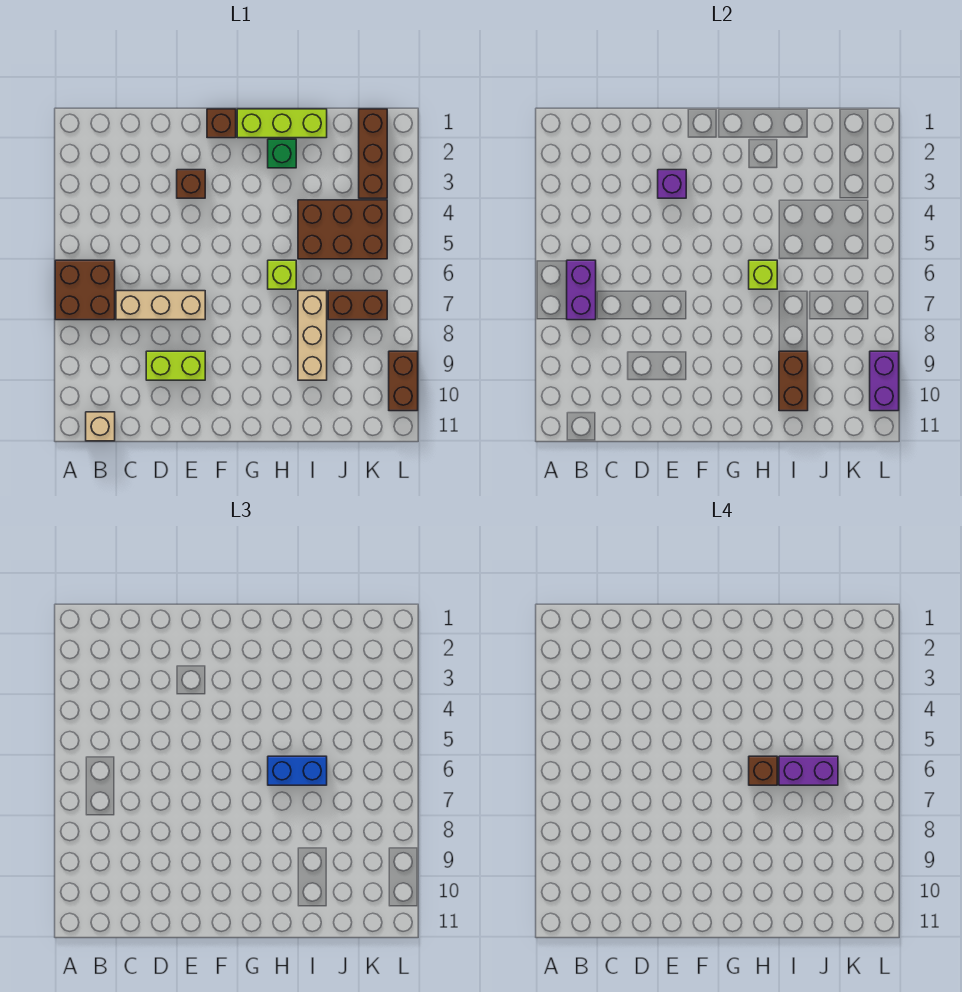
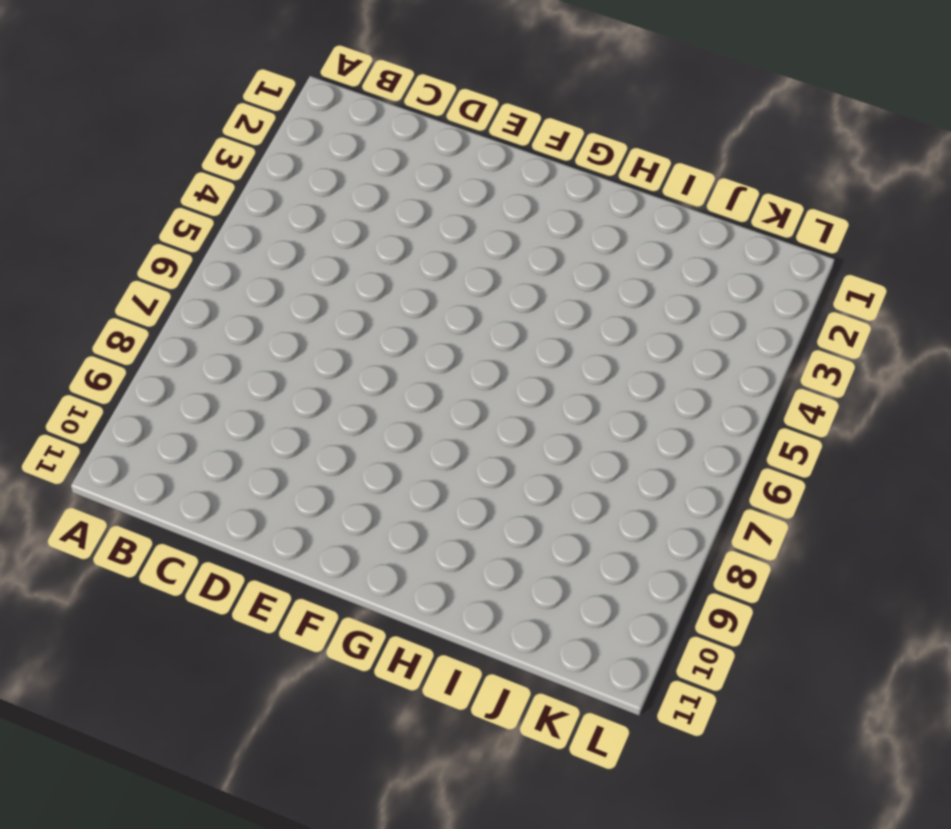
none -> brown 2x2 brick [55,260,115,320]
none -> tan 1x1 brick [86,412,115,441]
none -> tan 1x3 brick [116,291,205,320]

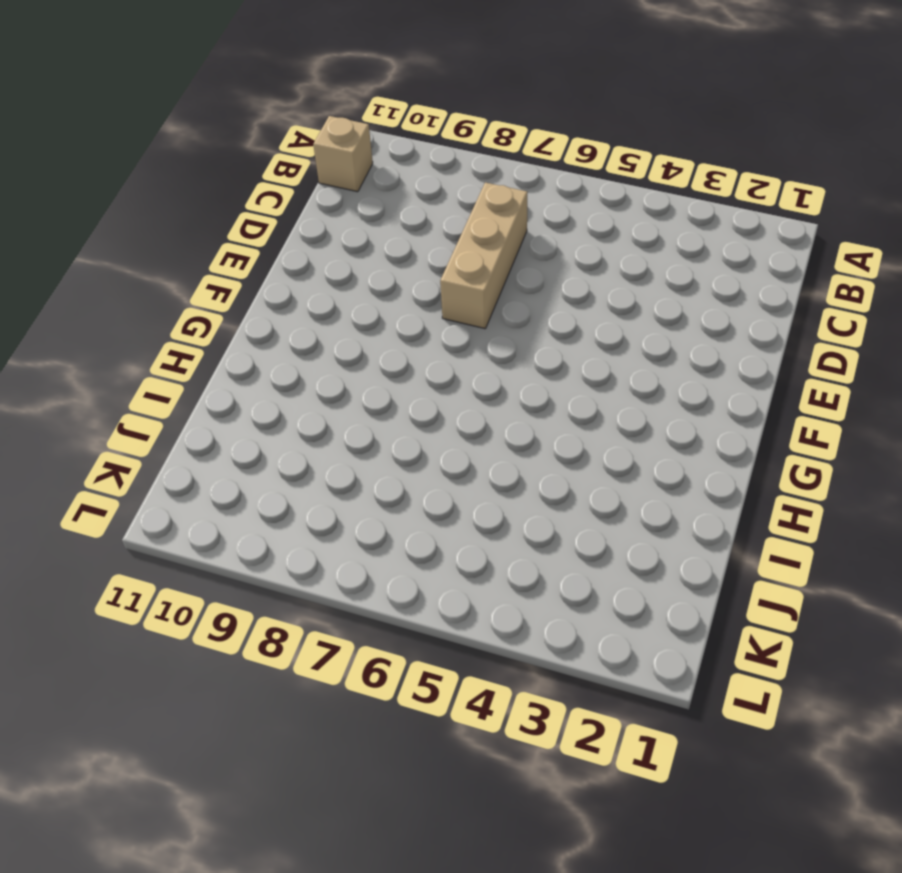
none -> brown 2x2 brick [55,260,115,320]
none -> lime 1x2 brick [146,351,205,380]
none -> brown 1x1 brick [177,170,205,198]

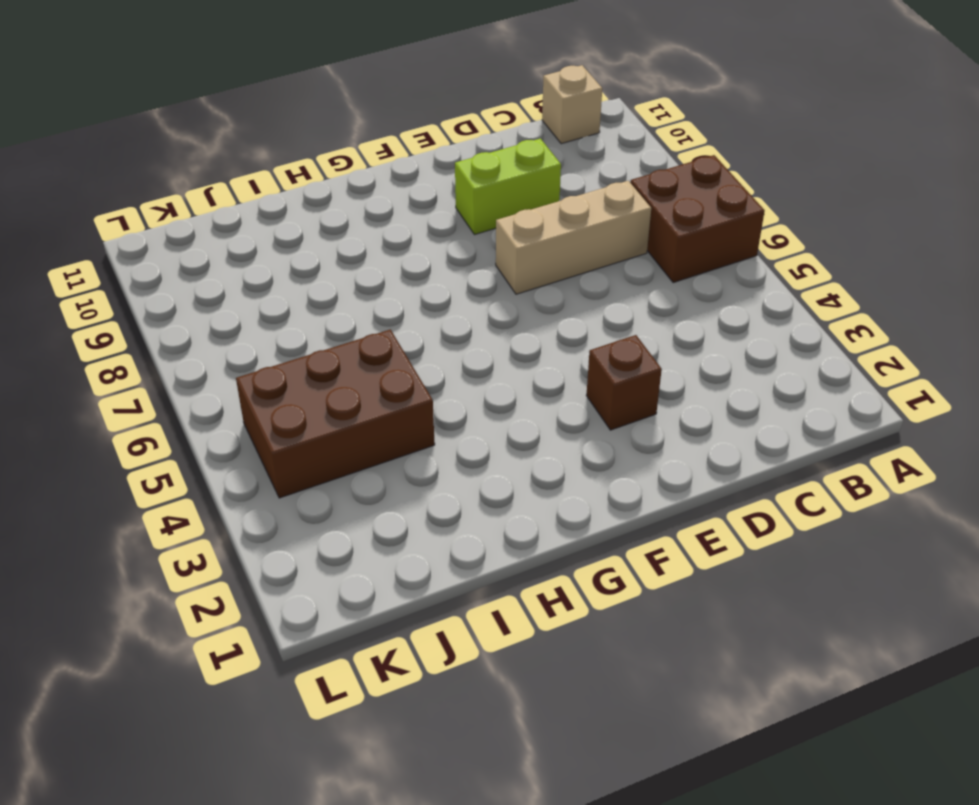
none -> brown 1x1 brick [207,109,236,138]
none -> lime 1x3 brick [237,109,327,138]
none -> green 1x1 brick [268,139,296,168]

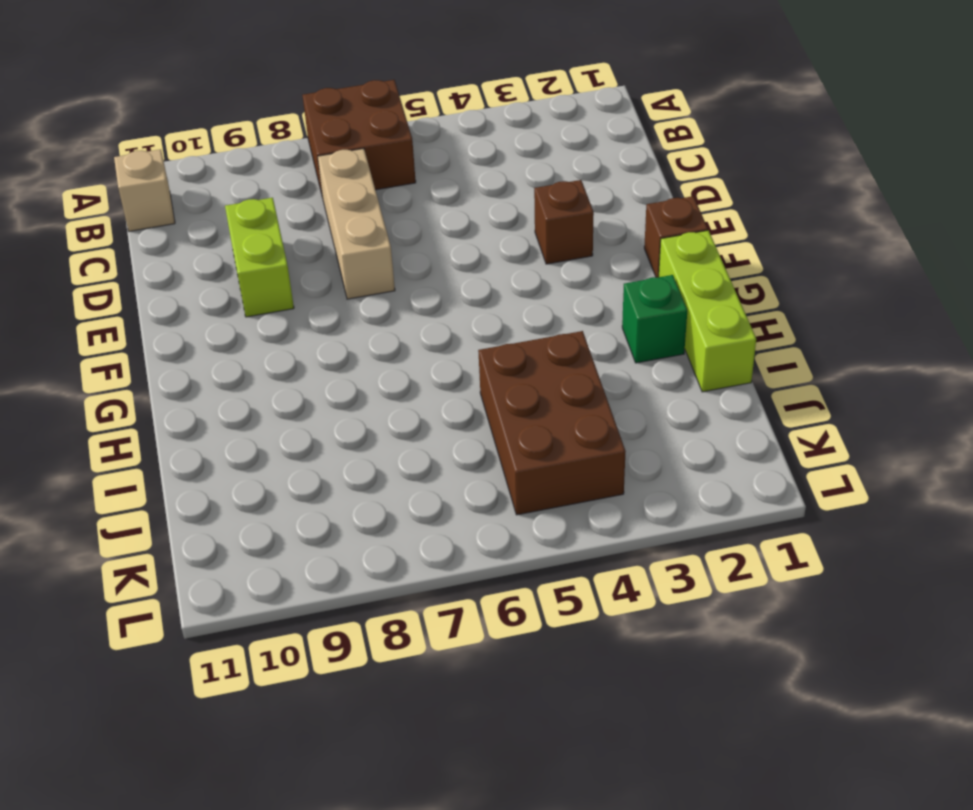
none -> lime 1x1 brick [268,260,296,289]
none -> tan 1x3 brick [298,291,327,380]
none -> brown 1x2 brick [328,291,387,320]

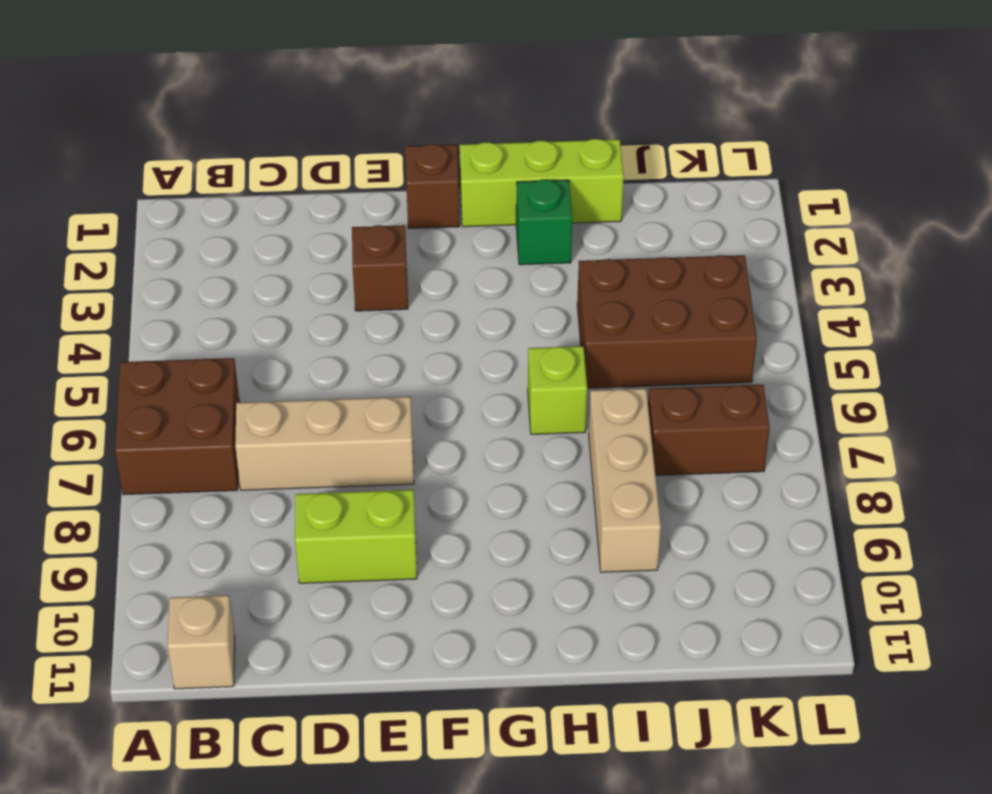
none -> brown 1x3 brick [359,109,387,198]
none -> brown 1x2 brick [389,351,418,411]
none -> purple 1x2 brick [567,260,596,320]

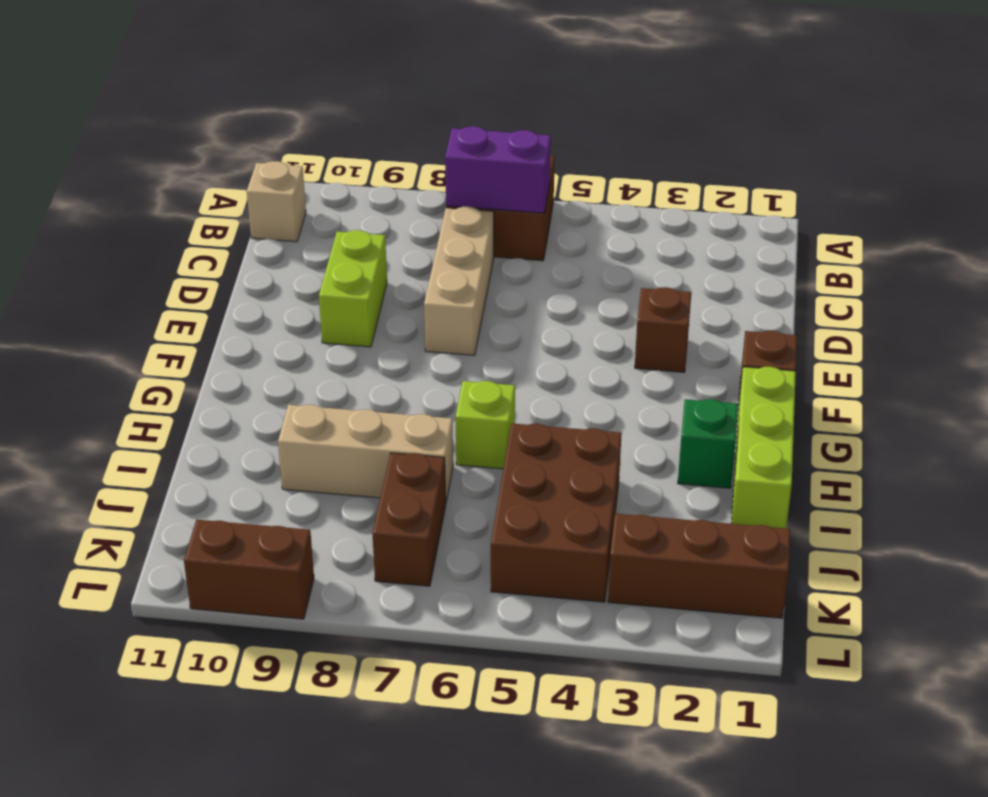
none -> purple 1x1 brick [658,170,686,198]
none -> lime 1x1 brick [749,260,777,289]
none -> brown 1x2 brick [779,351,808,411]

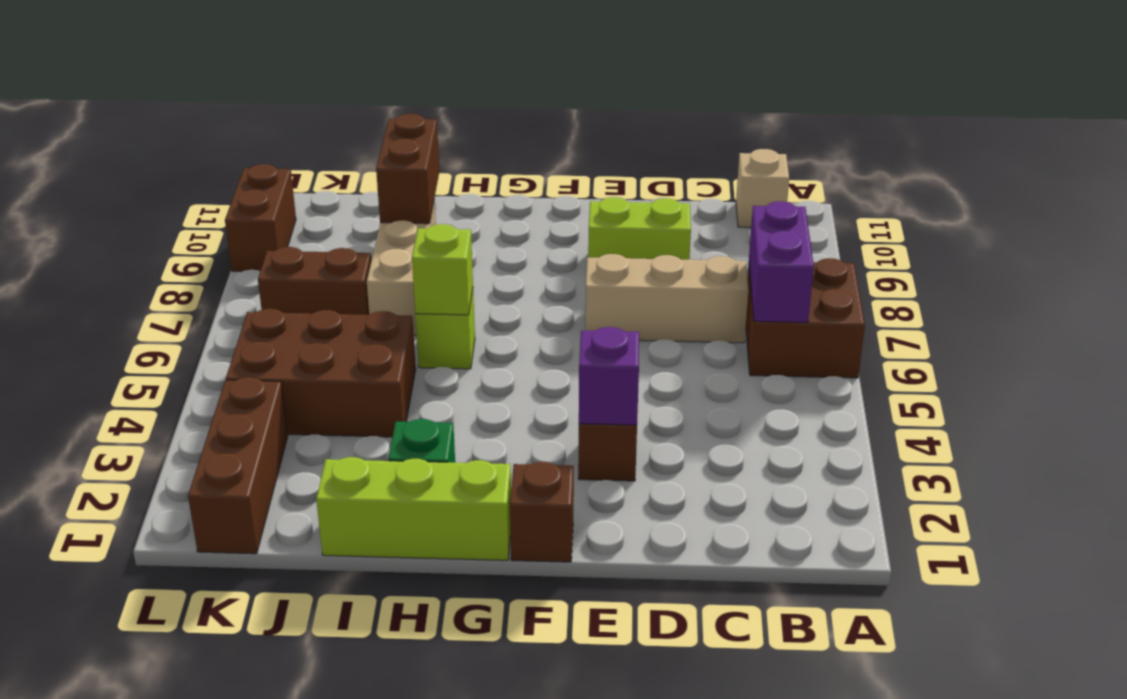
none -> purple 1x2 brick [870,351,899,411]
none -> blue 1x2 brick [268,756,327,785]
none -> brown 1x1 brick [749,756,777,785]

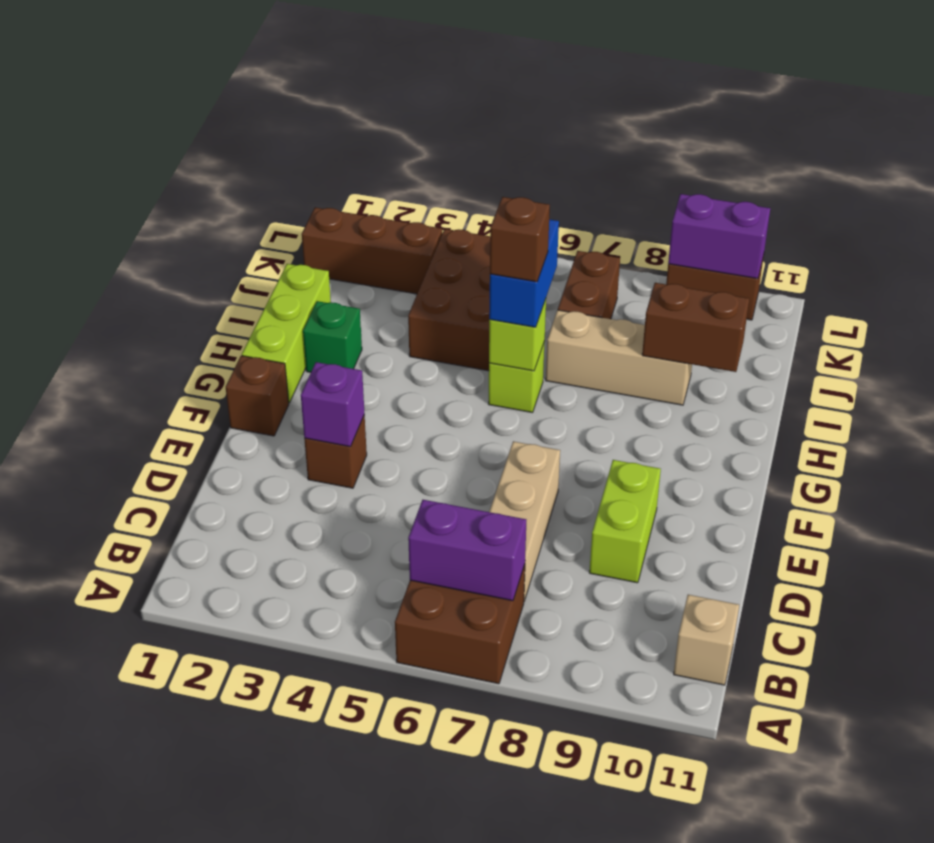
none -> purple 1x2 brick [779,756,838,785]

